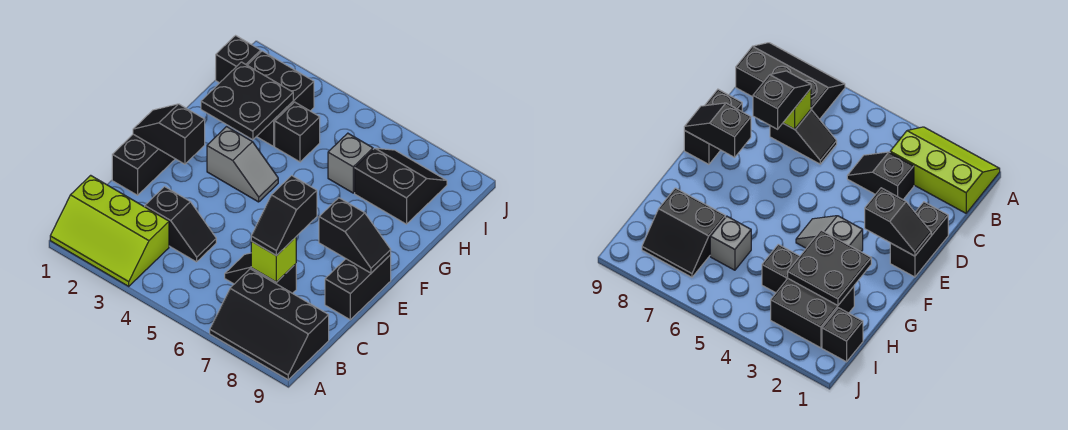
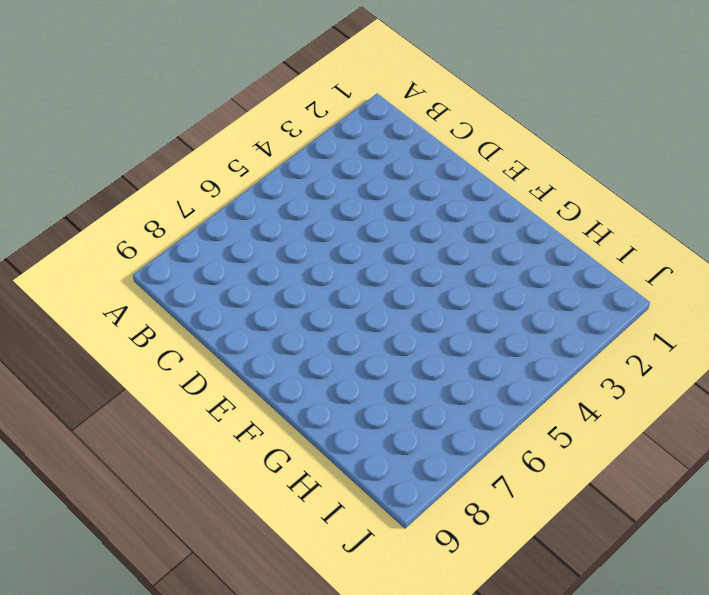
none -> lime 2x3 slope [50,175,169,286]
none -> black 2x3 slope [210,269,329,380]
none -> black 1x2 slope [145,187,216,262]

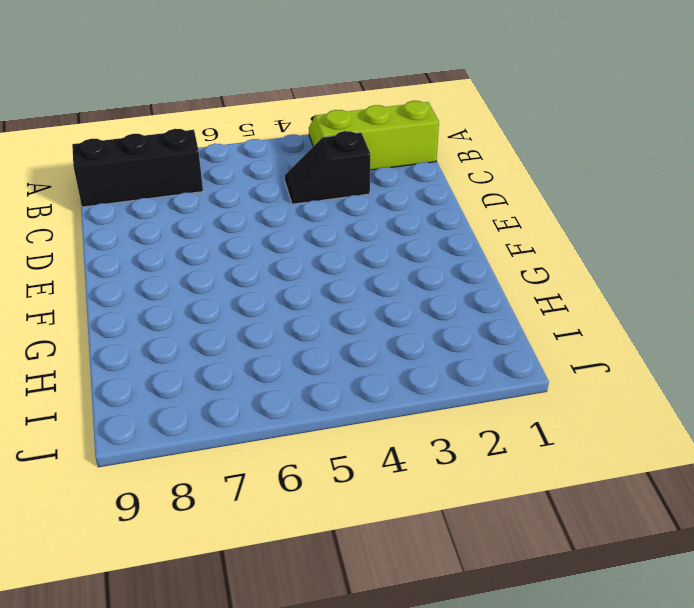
none -> black 1x2 slope [225,253,296,293]
none -> black 1x2 brick [112,134,175,195]
none -> black 1x2 brick [325,255,391,320]

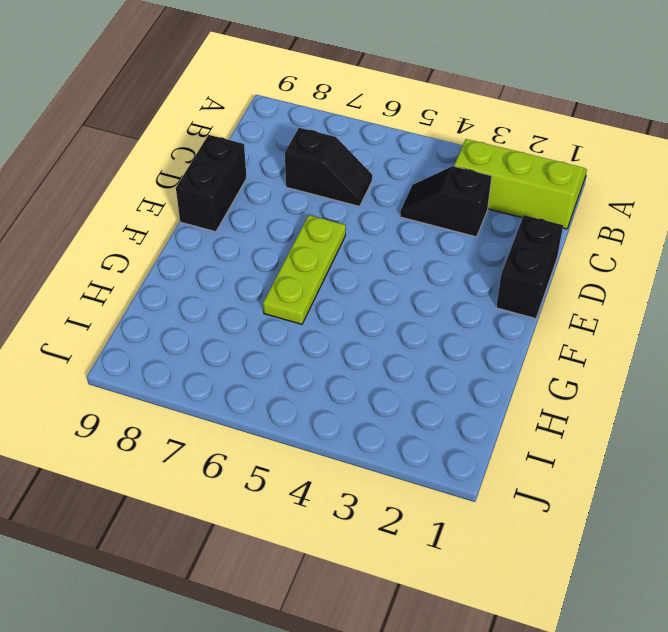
lime 1x3 plate [263,215,346,324] -> none
none -> black 2x3 slope [210,269,329,380]
none -> grey 1x2 slope [207,127,278,202]
none -> black 2x2 brick [247,51,314,146]

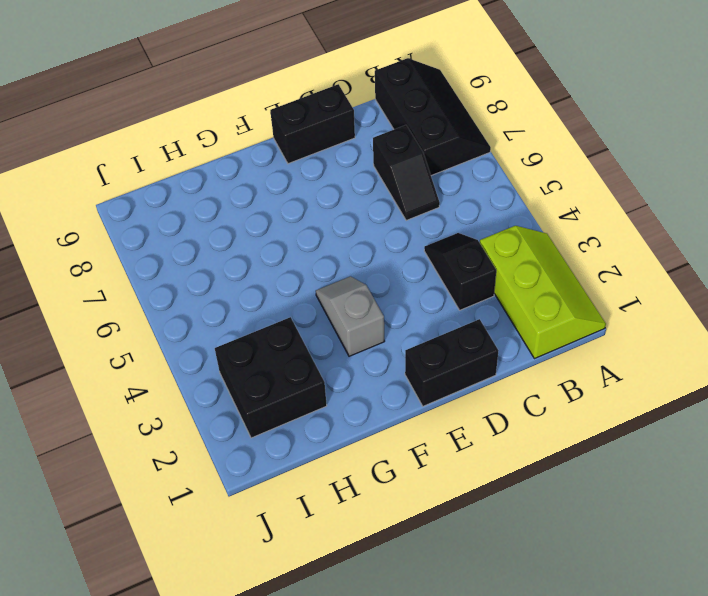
none -> black 1x1 brick [275,102,320,162]
none -> grey 1x1 brick [328,133,373,193]
none -> black 2x2 slope [355,148,447,224]

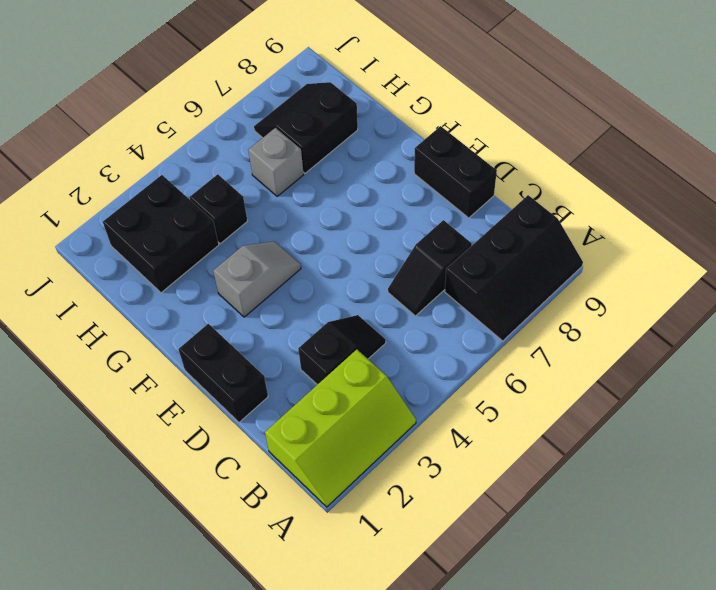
none -> black 1x1 brick [216,36,261,83]
none -> lime 1x1 brick [251,237,296,282]
none -> black 1x2 slope [133,104,205,164]

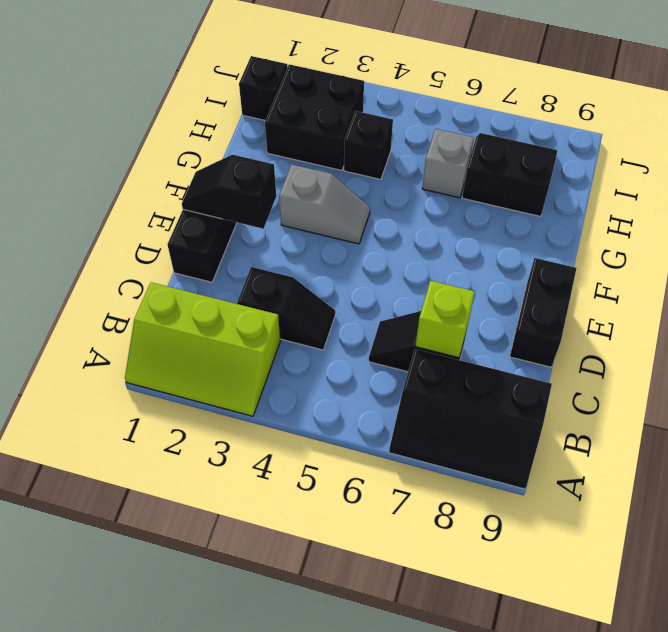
none -> black 1x2 slope [319,198,391,273]
none -> black 2x2 plate [201,62,293,140]
none -> black 1x2 slope [251,176,317,256]

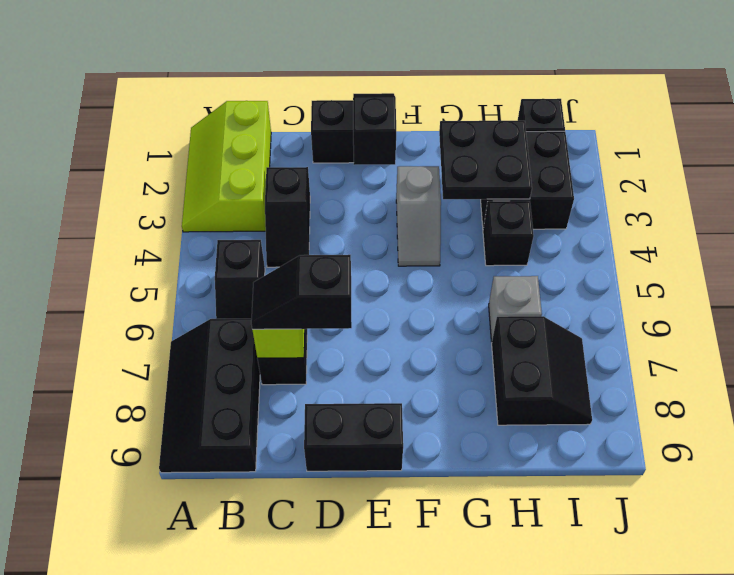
black 1x2 slope [215,240,265,319] -> black 1x2 slope moved to [319,198,391,273]

